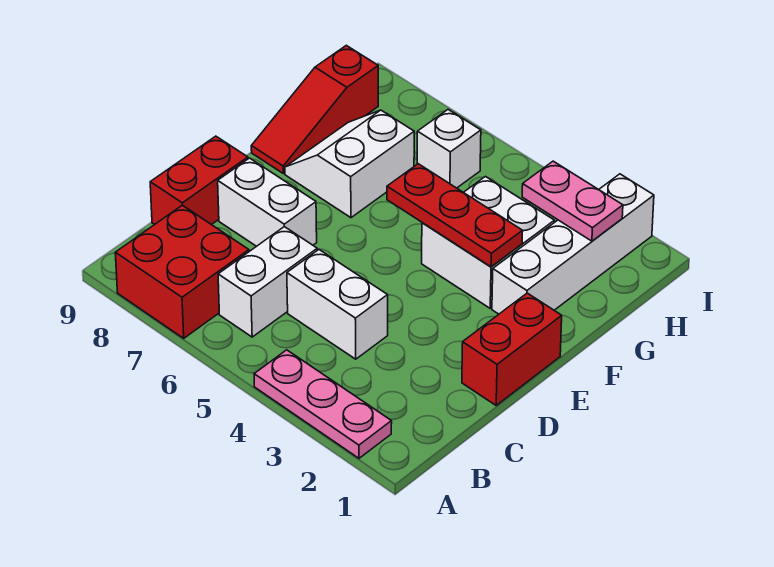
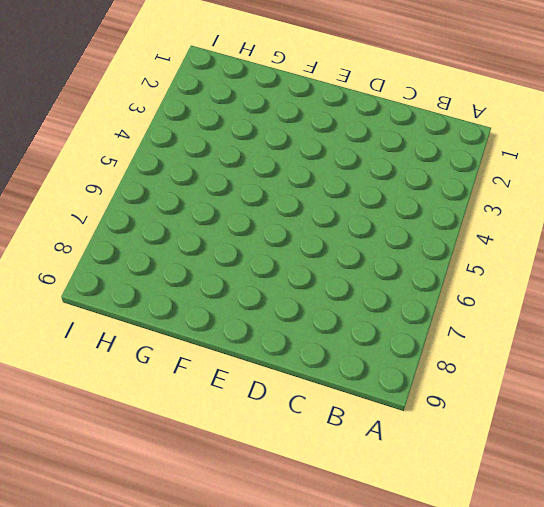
none -> pink 1x3 plate [254,350,392,458]
none -> red 2x2 brick [115,205,249,338]
none -> white 1x2 brick [218,227,317,337]

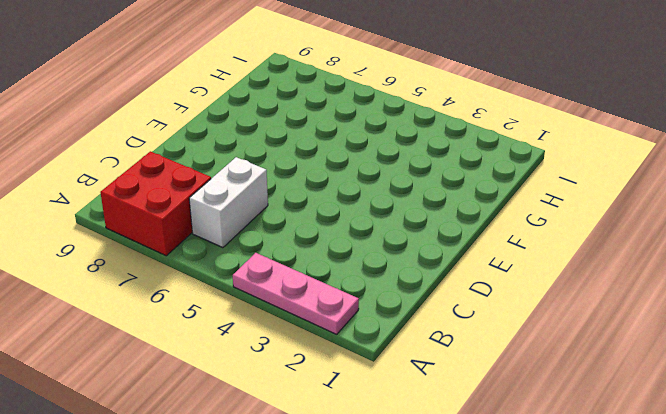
none -> white 1x2 brick [287,250,388,359]
none -> red 1x2 brick [150,136,248,225]
none -> red 1x2 brick [462,293,562,405]

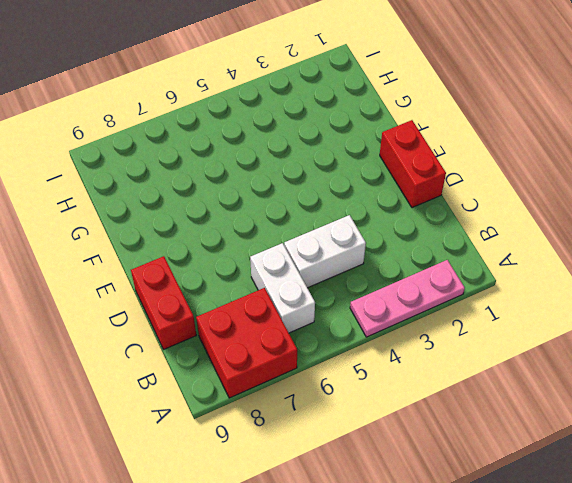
none -> white 1x2 brick [218,158,317,246]
none -> white 1x4 brick [492,174,654,314]
none -> white 2x2 brick [422,177,554,308]

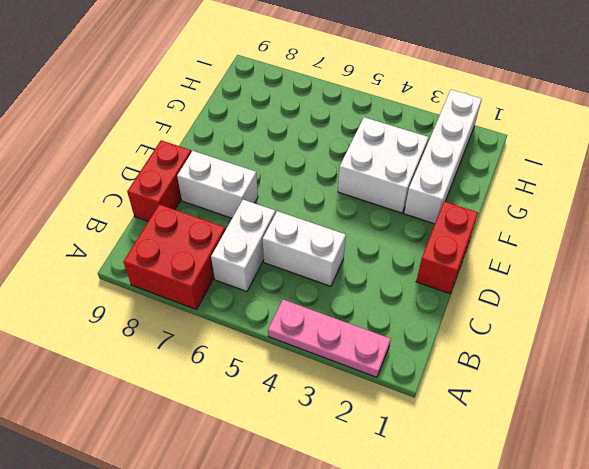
none -> white 2x2 slope [285,110,414,218]
none -> red 1x3 slope [251,45,378,173]
none -> white 1x1 brick [417,110,481,188]

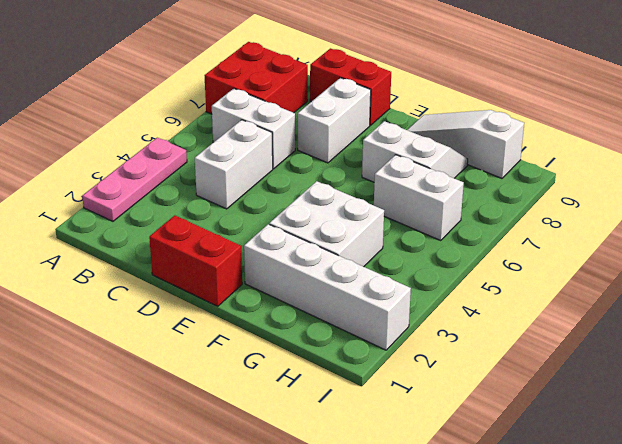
white 1x3 slope [407,110,524,178] -> red 1x3 slope [251,45,378,173]
white 1x2 brick [374,155,464,240] -> white 1x1 brick [417,110,481,188]
none -> red 1x3 plate [387,164,523,267]
none -> pink 1x2 plate [522,161,623,241]

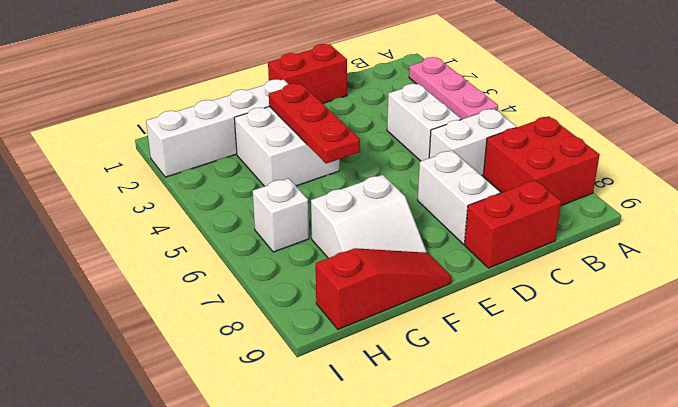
none -> pink 1x2 plate [522,161,623,241]

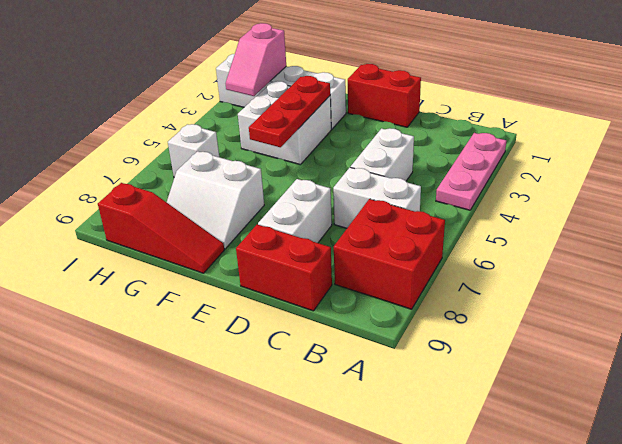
pink 1x2 slope [226,23,286,96] -> pink 1x2 plate [522,161,623,241]

